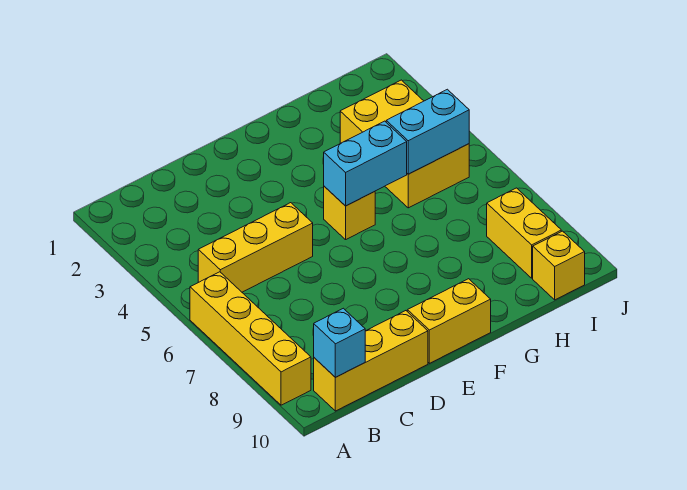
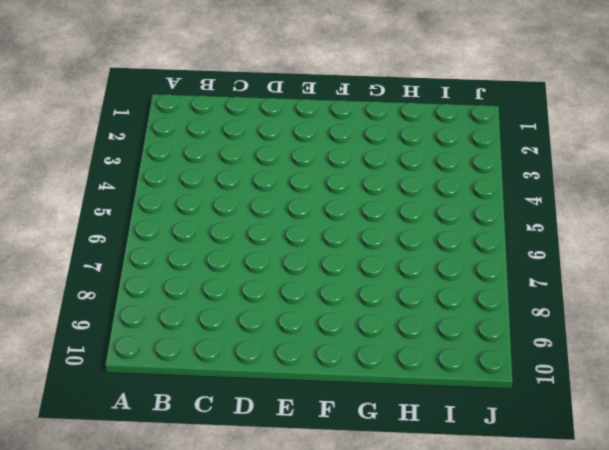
none -> yellow 1x4 brick [190,272,311,405]
none -> yellow 1x3 brick [198,203,313,292]

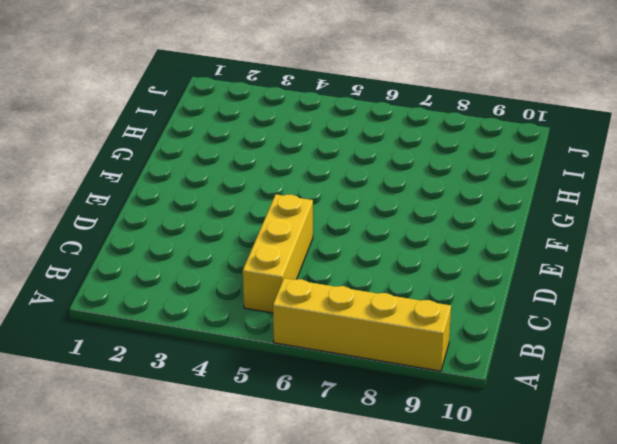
none -> yellow 1x3 brick [314,311,428,411]
none -> yellow 1x2 brick [407,279,491,363]

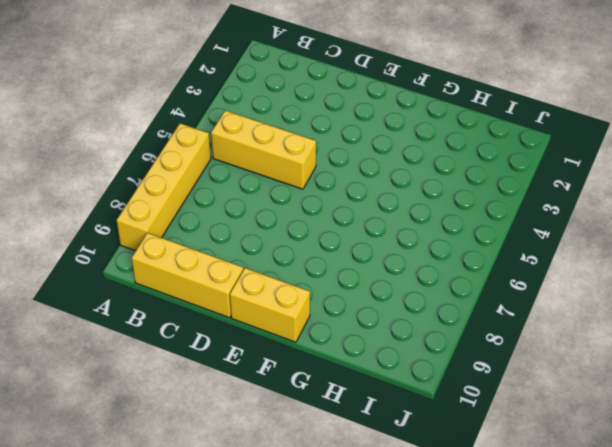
none -> yellow 1x1 brick [324,186,375,240]
none -> yellow 2x3 brick [340,80,469,208]

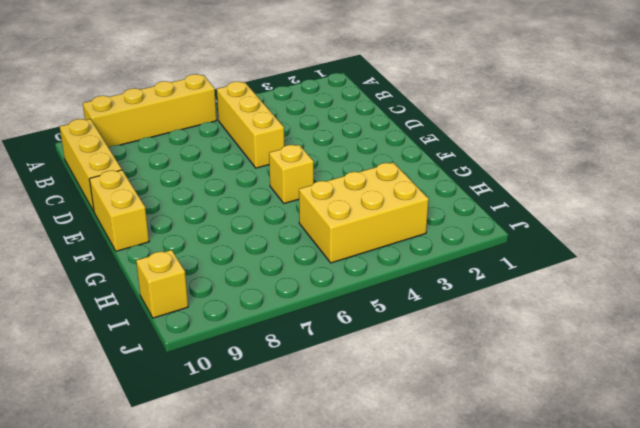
none -> yellow 1x2 brick [487,188,561,278]
none -> cyan 1x1 brick [314,308,365,377]

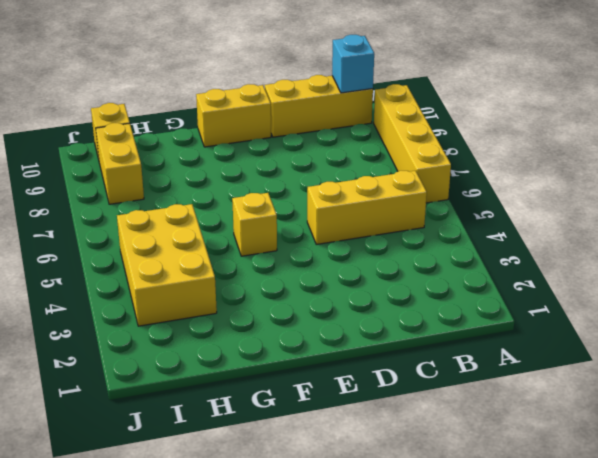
none -> cyan 1x2 brick [324,121,407,206]
none -> cyan 1x2 brick [386,89,469,174]

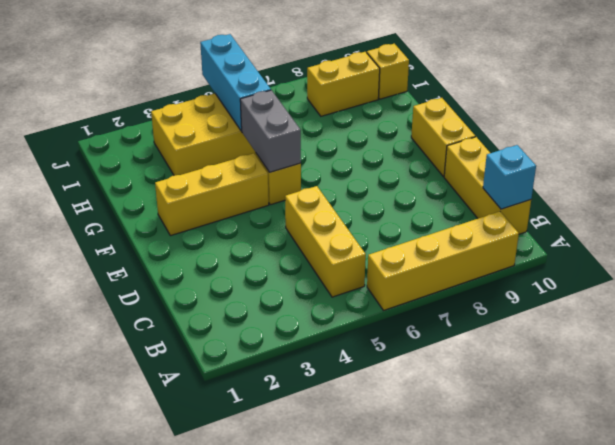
yellow 1x3 brick [155,153,269,236] -> none
grey 1x2 brick [240,90,301,172] -> cyan 1x2 brick [324,121,407,206]
cyan 1x3 brick [200,34,271,131] -> cyan 1x2 brick [386,89,469,174]

